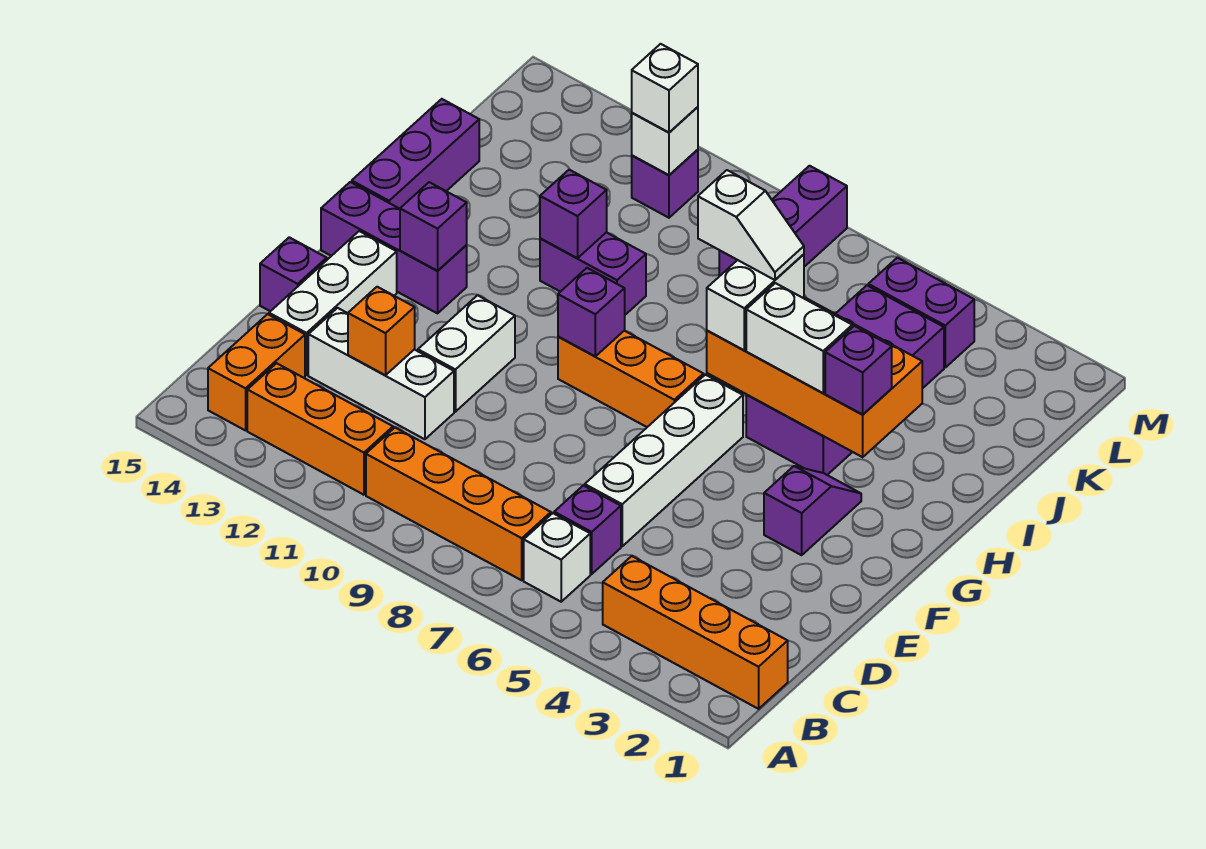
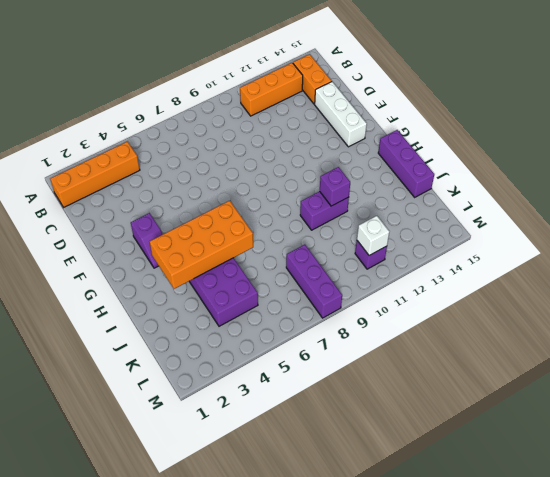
none -> white 1x1 brick [524,513,590,602]
none -> orange 1x4 brick [366,428,551,580]
none -> purple 1x1 brick [554,485,621,574]
none -> white 1x4 brick [585,375,743,546]

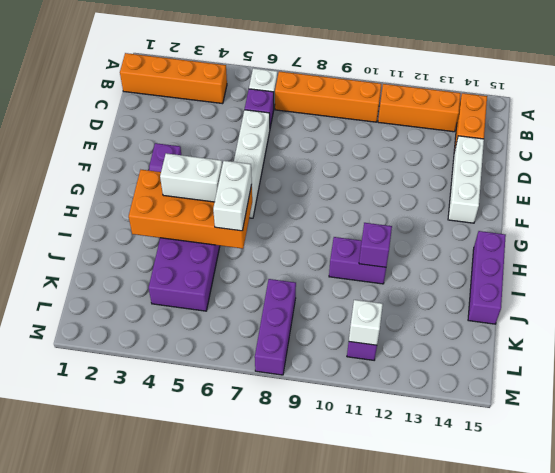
none -> white 1x3 brick [308,308,454,439]
none -> white 1x2 brick [418,295,515,412]
none -> purple 1x1 brick [260,237,327,311]
none -> orange 1x3 brick [558,331,703,427]

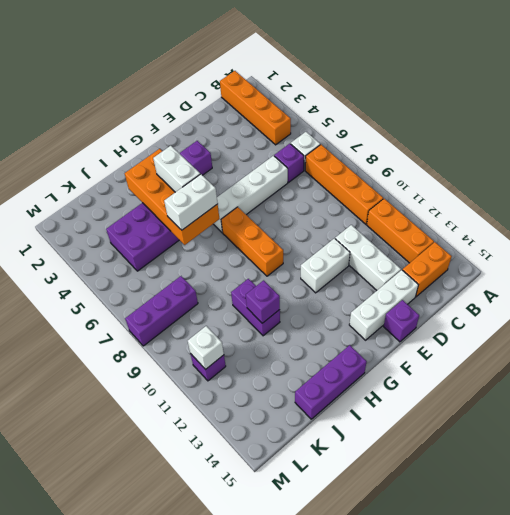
none -> purple 1x3 brick [321,182,467,313]
none -> purple 1x2 brick [868,258,974,367]
none -> orange 1x1 brick [348,287,415,375]
none -> purple 1x1 brick [558,268,625,356]

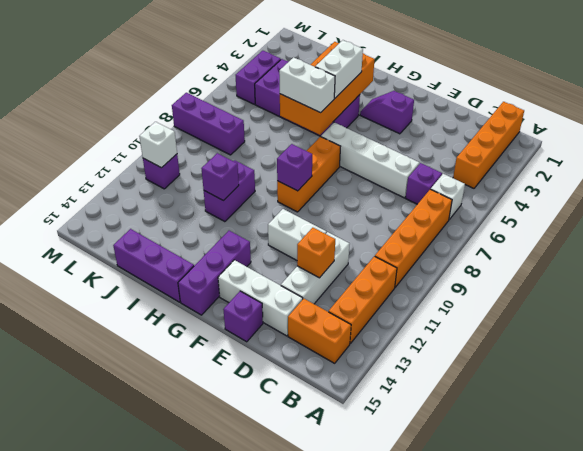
none -> purple 1x1 brick [400,182,467,271]
none -> purple 1x1 brick [825,326,892,414]
none -> white 1x1 brick [632,44,698,133]
none -> white 1x2 slope [698,170,804,280]

